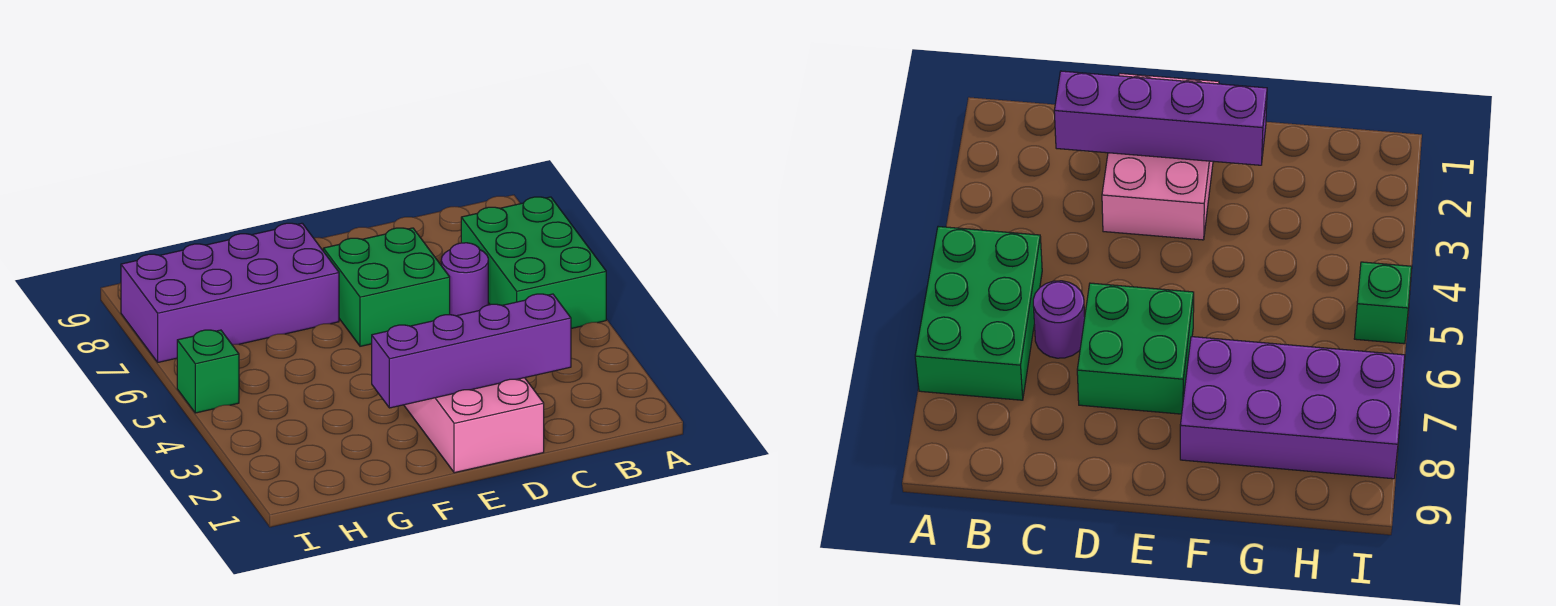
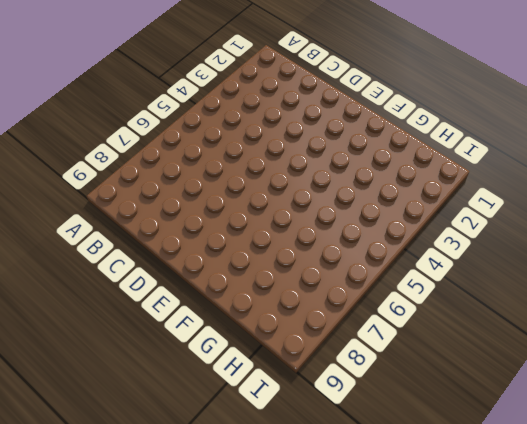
none -> green 2x3 brick [461,197,606,328]
none -> purple 1x1 round brick [441,243,488,316]

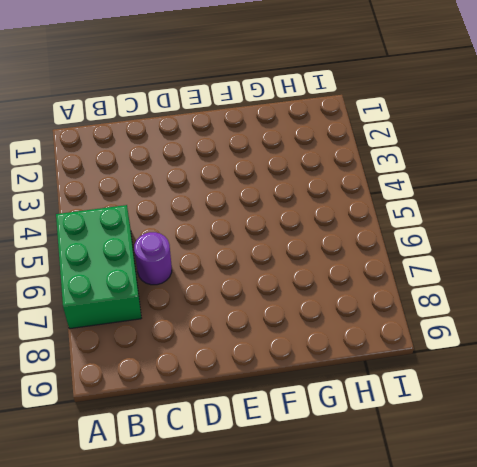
none -> pink 2x3 brick [404,378,544,473]
none -> green 2x2 brick [323,228,450,346]

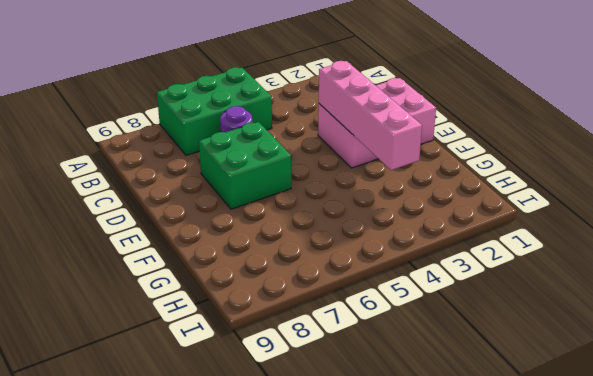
pink 1x4 brick [319,61,422,170] -> none
none -> purple 2x4 brick [121,223,339,362]
none -> green 1x1 brick [177,330,239,413]

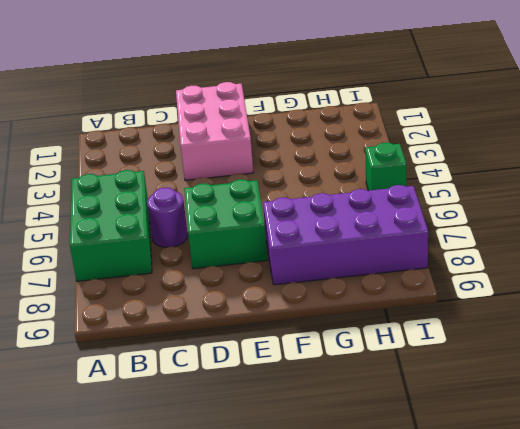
none -> purple 1x4 brick [372,294,571,408]

